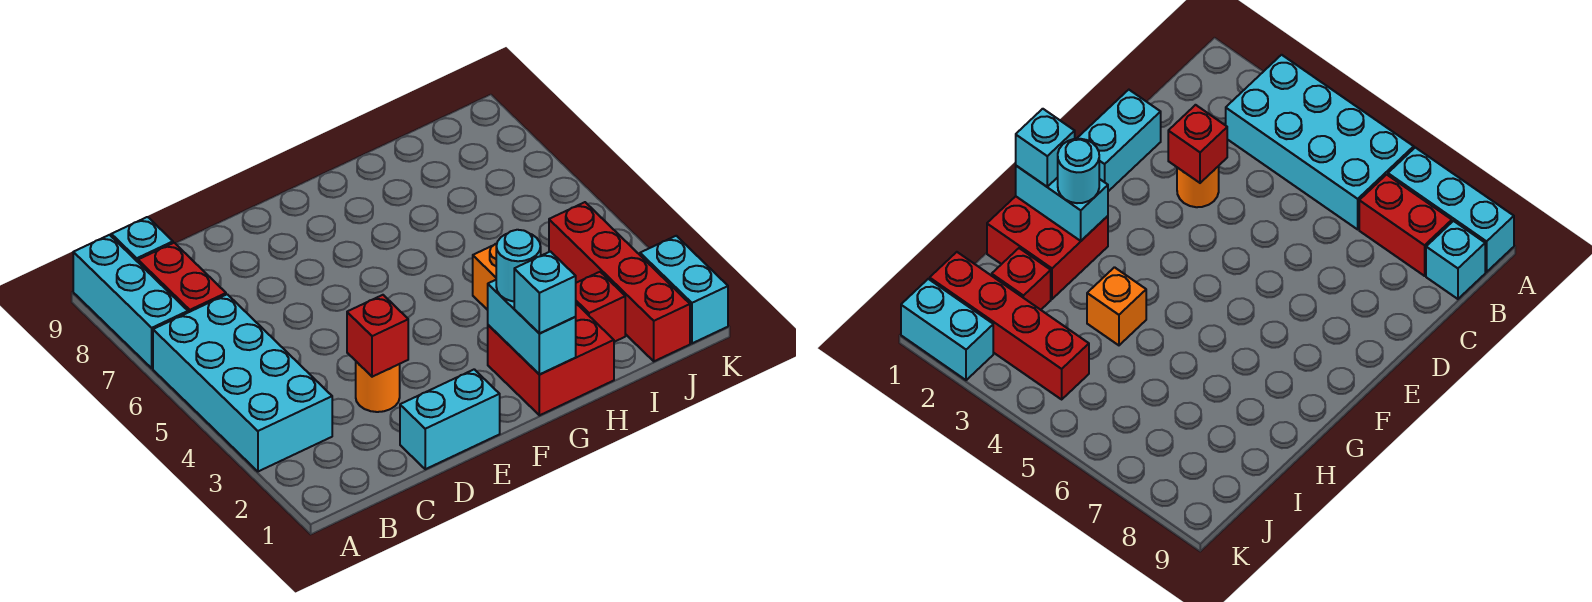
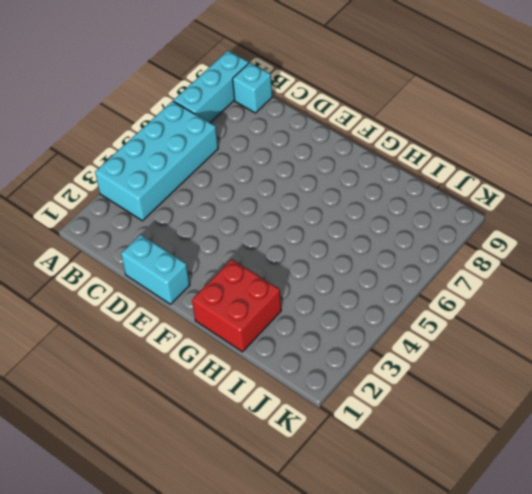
none -> red 1x2 brick [138,243,226,312]
none -> orange 1x1 round brick [356,362,400,412]
none -> orange 1x1 brick [473,244,497,310]

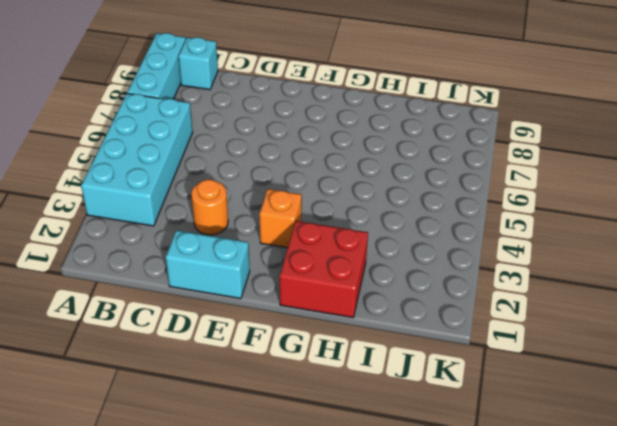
orange 1x1 brick [259,189,302,248] -> orange 1x1 brick moved to [473,244,497,310]
none -> red 1x2 brick [138,243,226,312]
none -> red 1x1 brick [576,272,625,342]
none -> red 1x4 brick [549,202,690,361]

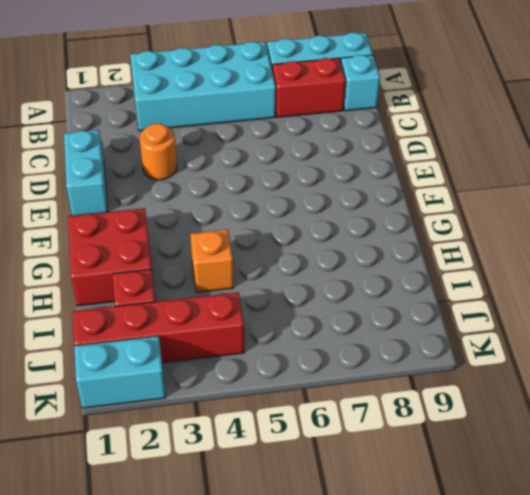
none -> red 1x1 brick [347,295,408,377]
none -> cyan 1x2 brick [488,280,576,375]
none -> cyan 1x1 brick [514,251,576,334]

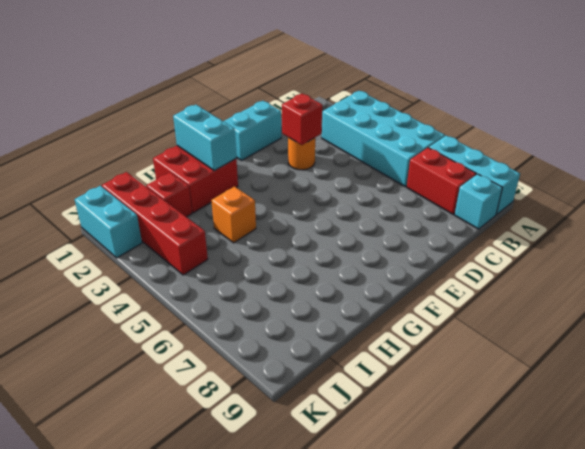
none -> cyan 1x1 brick [514,251,576,334]
none -> cyan 1x1 round brick [496,230,541,301]

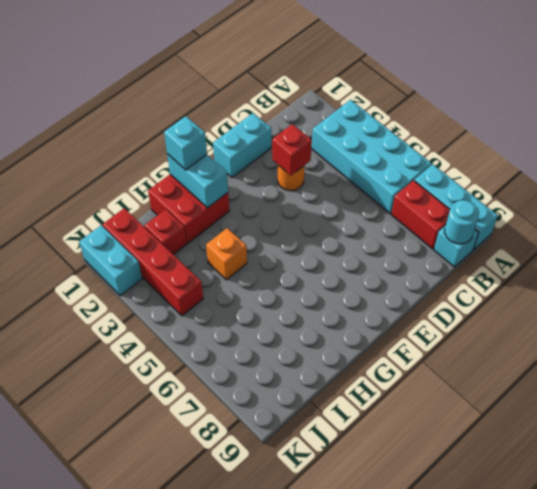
cyan 1x1 round brick [445,200,479,244] -> cyan 1x1 round brick moved to [496,230,541,301]

